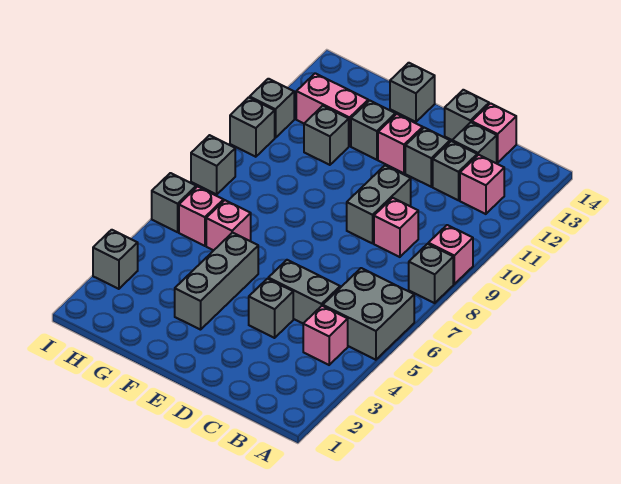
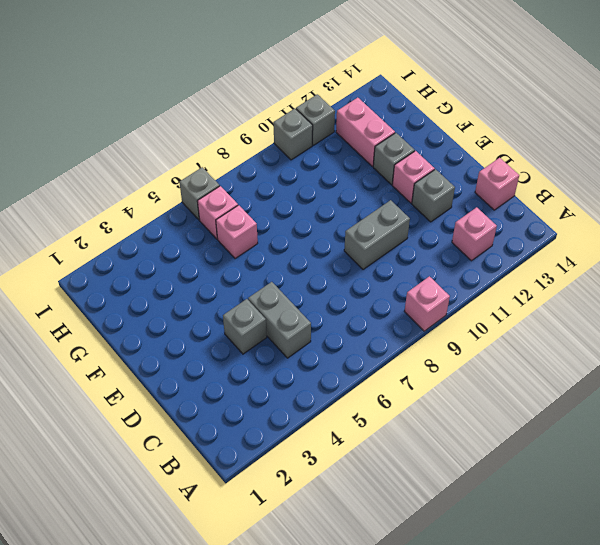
none -> grey 2x2 brick [323,268,414,360]
none -> grey 1x1 brick [409,244,453,303]
none -> pink 1x1 brick [303,306,348,365]

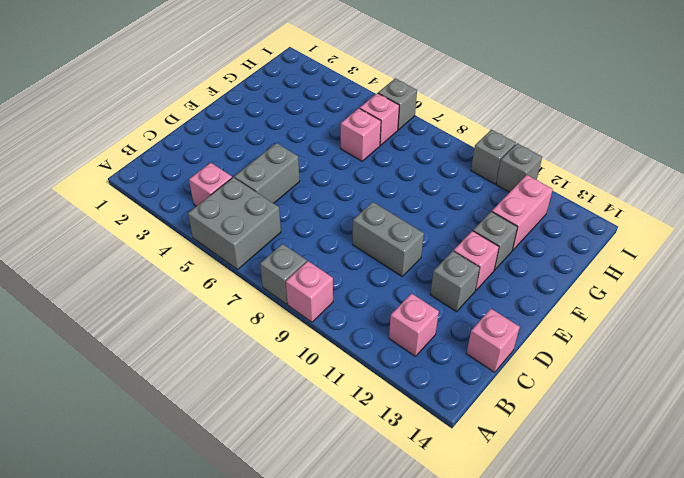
none -> pink 1x1 brick [374,198,418,257]
none -> grey 1x1 brick [433,141,477,200]
none -> grey 1x1 brick [452,122,497,163]

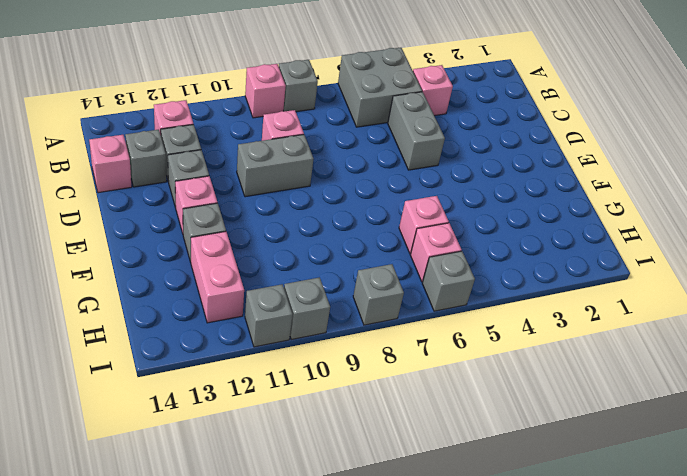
none -> grey 1x1 brick [249,279,293,338]
none -> grey 1x1 brick [445,90,489,140]
none -> grey 1x3 brick [175,233,258,330]

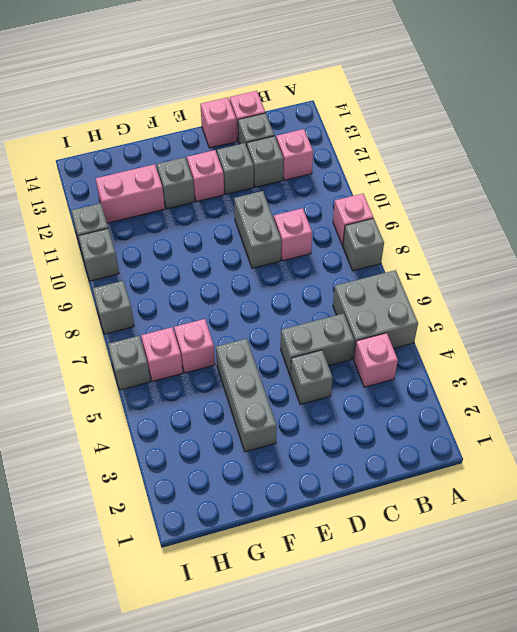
pink 1x1 brick [200,97,237,148] -> grey 1x1 brick [445,90,489,140]
none -> grey 1x1 brick [390,63,435,122]
none -> grey 1x1 brick [304,106,349,165]
none -> grey 1x1 brick [93,230,138,289]

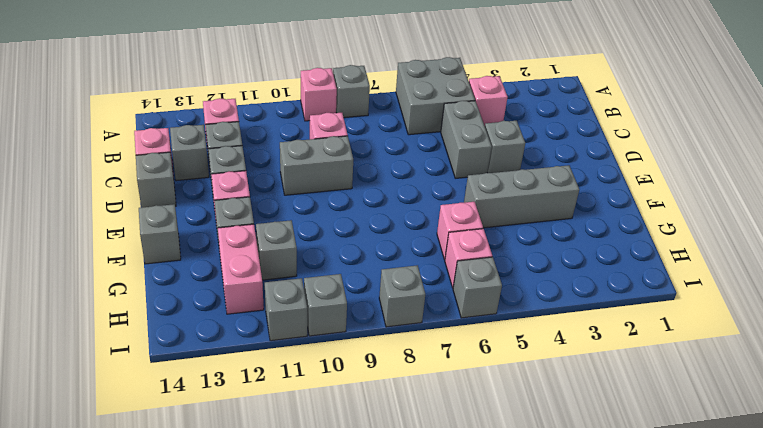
none -> grey 1x1 brick [93,230,138,289]

